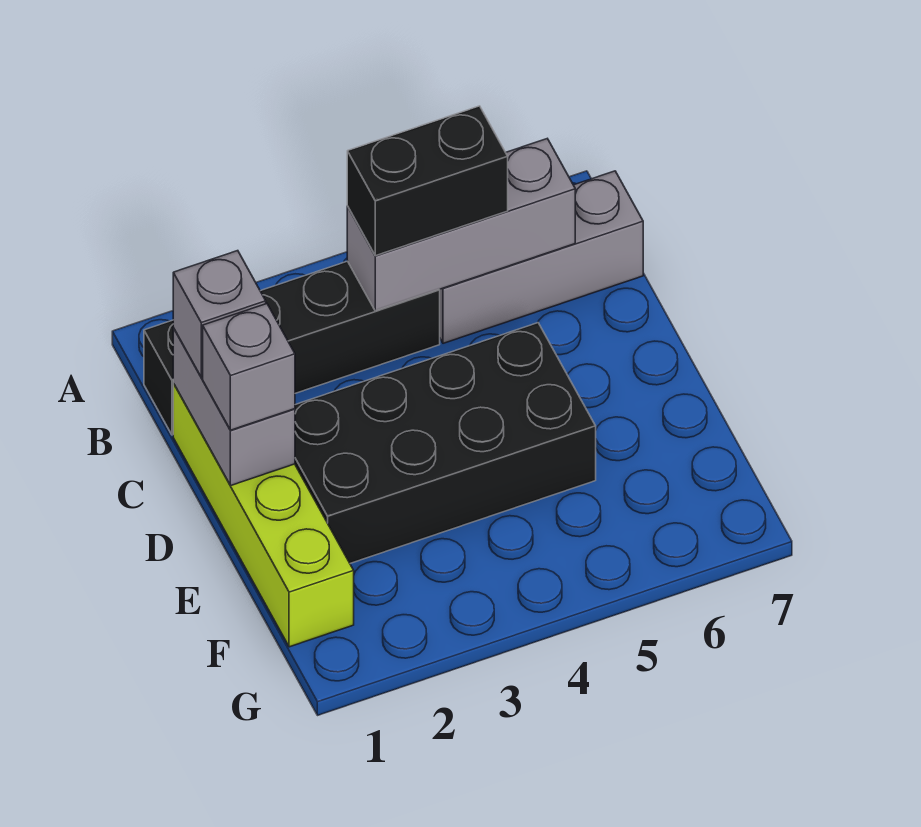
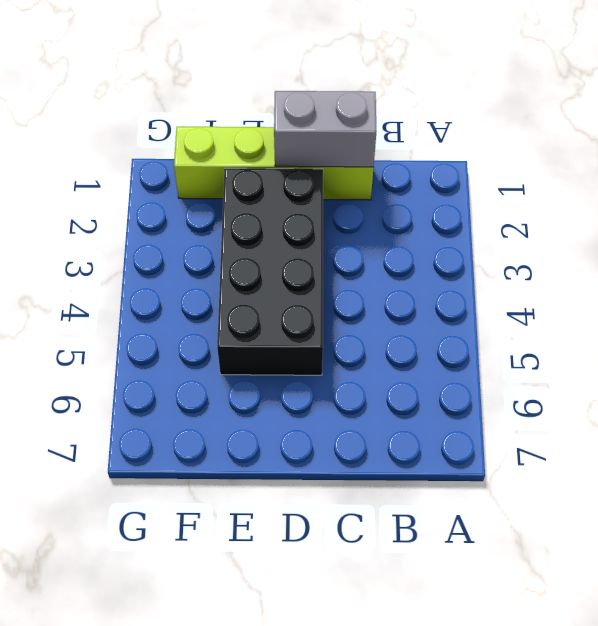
none -> black 1x4 brick [144,261,440,435]
none -> grey 1x3 brick [440,171,643,343]

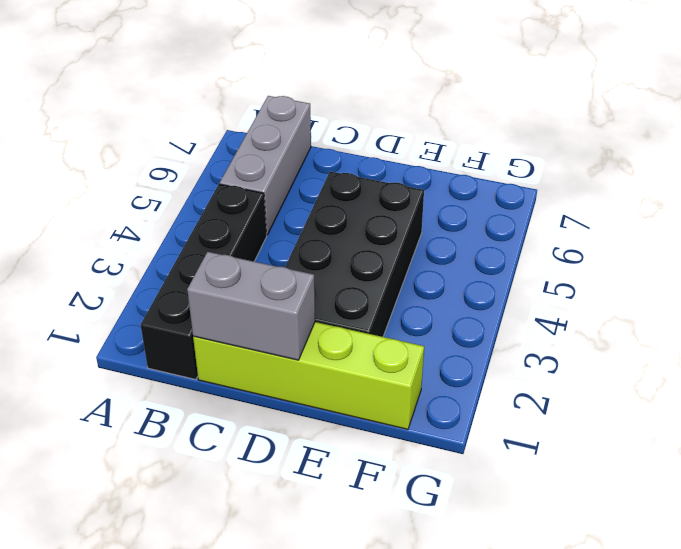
none -> grey 1x3 brick [347,139,575,311]
none -> black 1x2 brick [347,106,508,256]

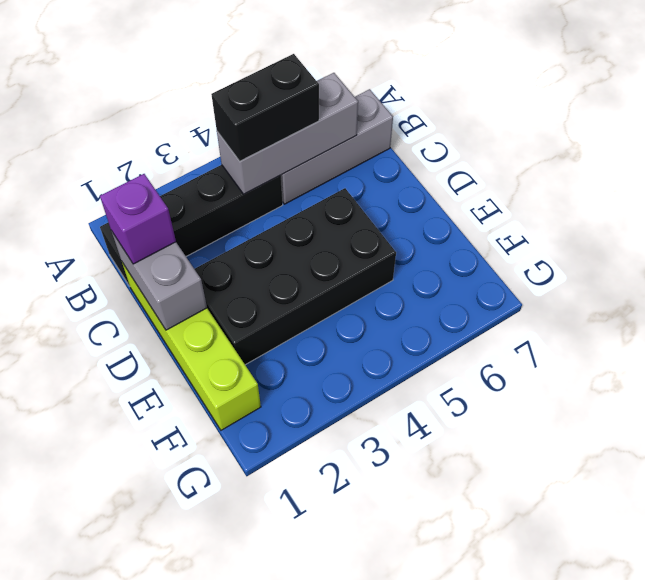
purple 1x1 brick [100,174,176,264] -> grey 1x1 brick [173,251,266,377]
none -> grey 1x1 brick [203,304,295,430]

